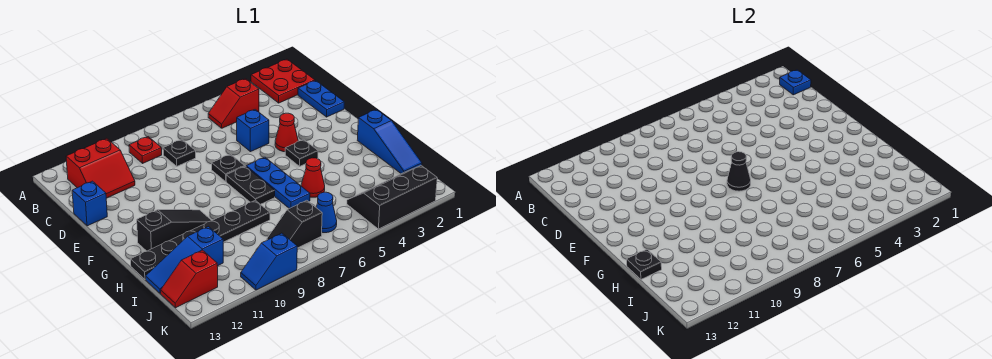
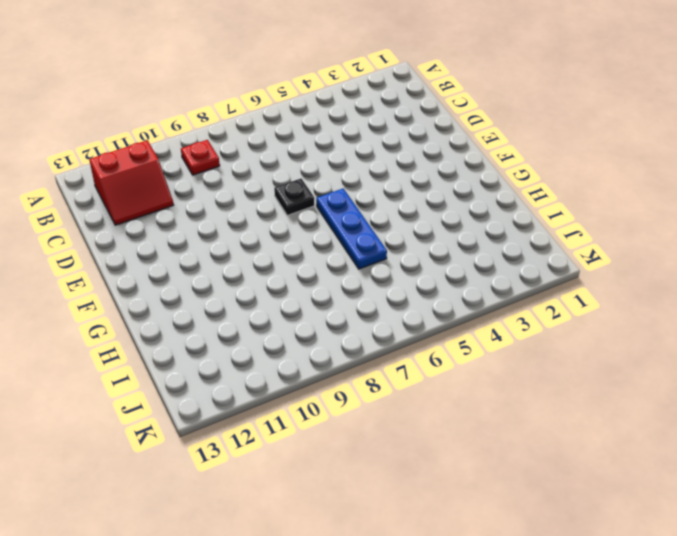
none -> red 2x2 plate [251,59,315,103]
none -> red 1x2 slope [208,79,259,128]
none -> blue 1x2 plate [298,81,344,117]

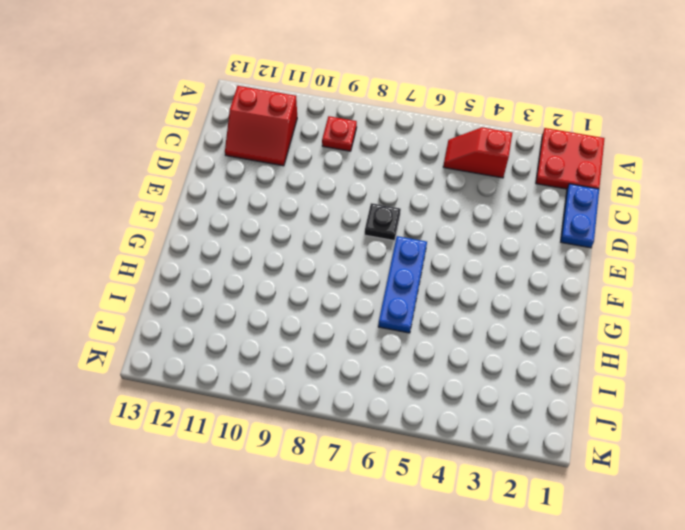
none -> black 1x1 plate [163,140,196,166]
none -> blue 1x1 brick [237,110,269,152]
none -> blue 1x1 brick [72,181,107,226]

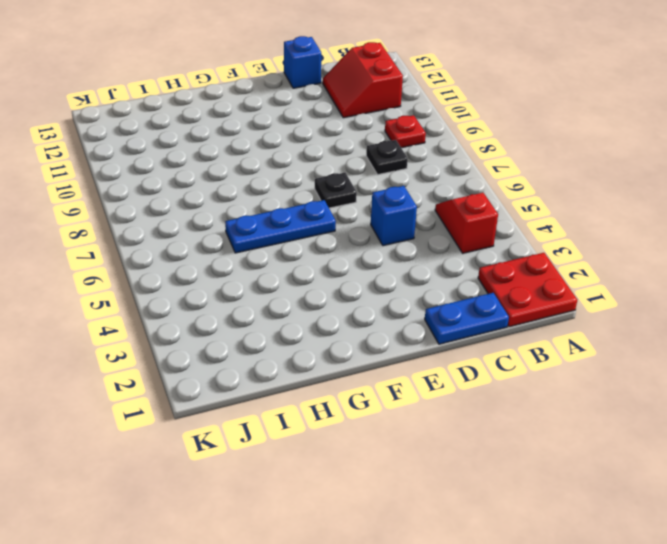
none -> red 1x1 cone [275,113,298,152]
none -> black 1x1 plate [285,139,318,166]
none -> black 1x2 plate [226,166,275,204]

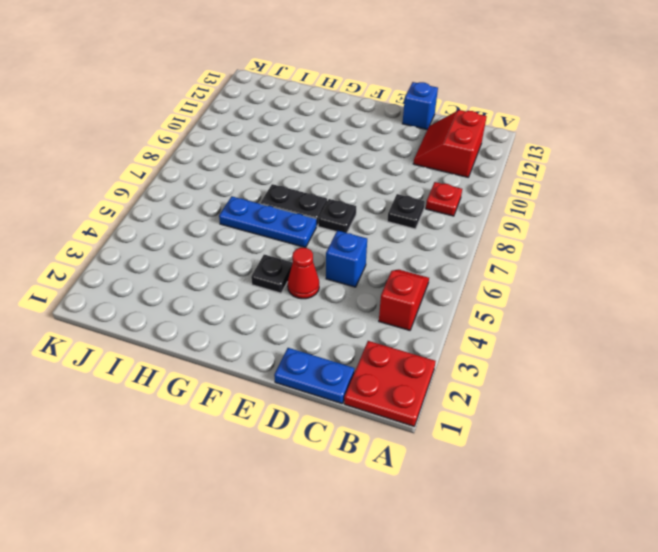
none -> blue 1x3 slope [357,109,422,174]
none -> black 1x3 slope [137,210,212,251]
none -> red 1x1 cone [301,158,325,197]

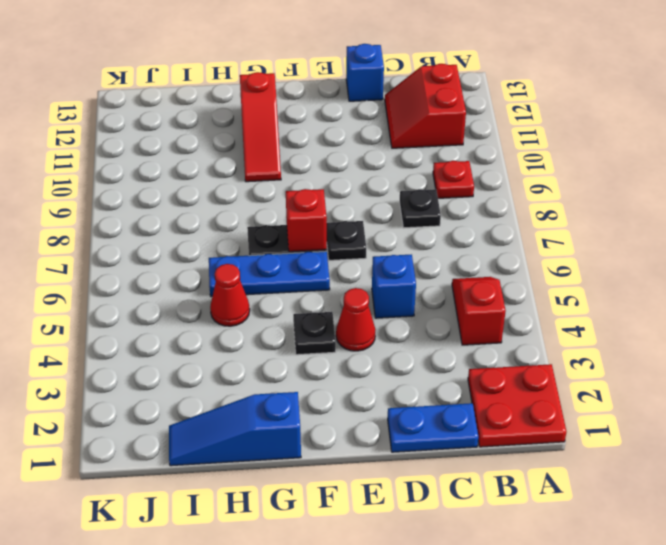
red 1x1 brick [286,189,327,252] -> black 1x1 cone [727,152,751,191]
red 1x3 slope [240,72,281,182] -> black 1x3 slope [137,210,212,251]
none -> black 1x6 plate [131,200,270,279]
none -> blue 1x3 slope [146,227,223,293]
none -> black 2x3 slope [347,166,437,229]

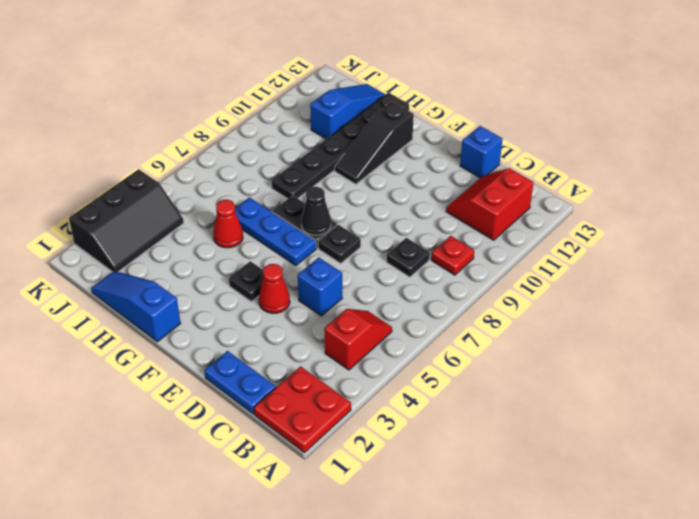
none -> blue 1x1 cone [316,192,337,233]
none -> black 1x2 slope [267,200,322,248]
none -> red 1x2 slope [161,250,218,308]

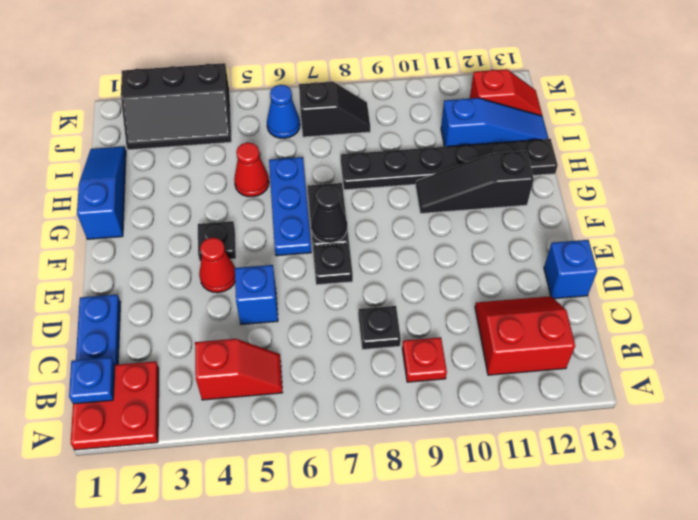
none -> blue 1x2 slope [241,233,297,290]
none -> black 1x1 plate [627,249,662,279]

